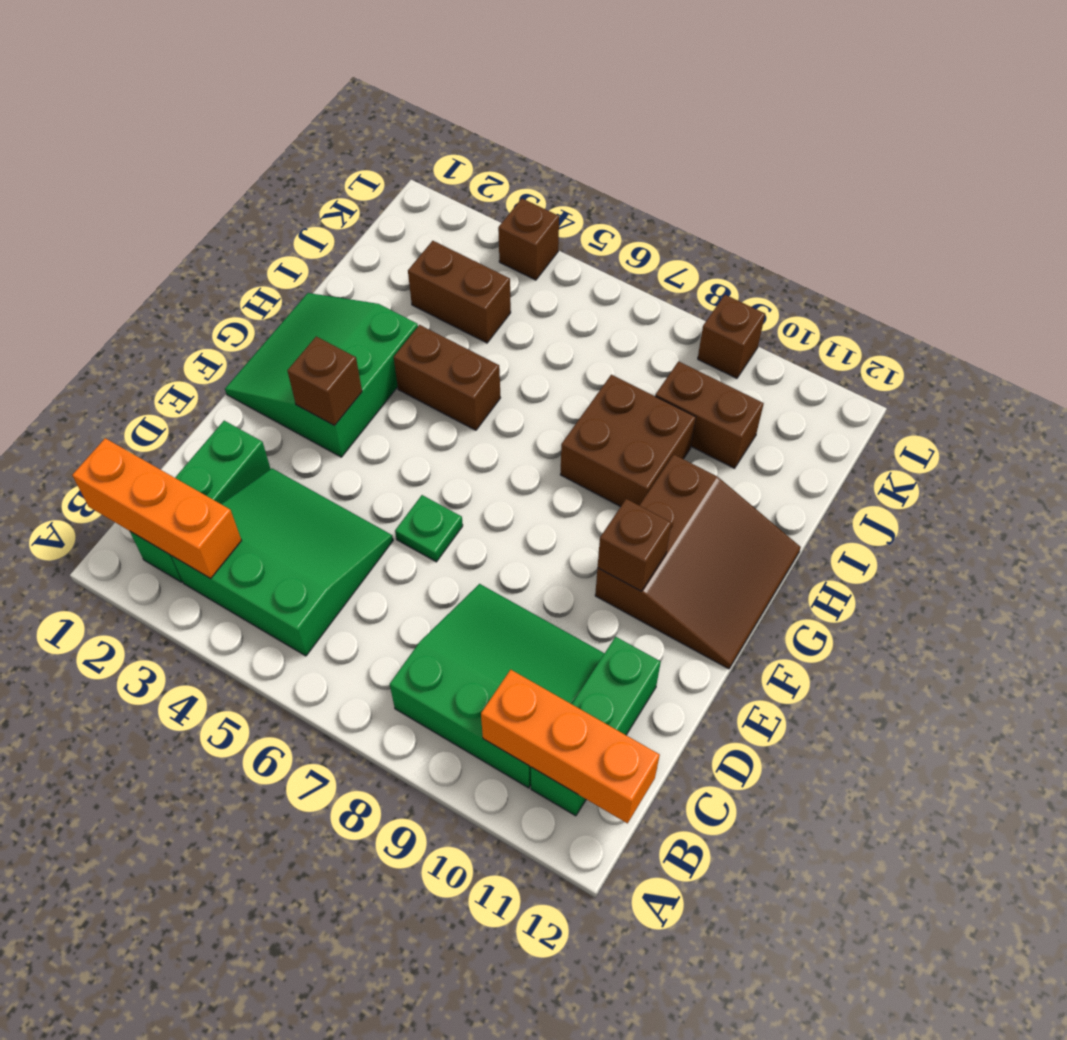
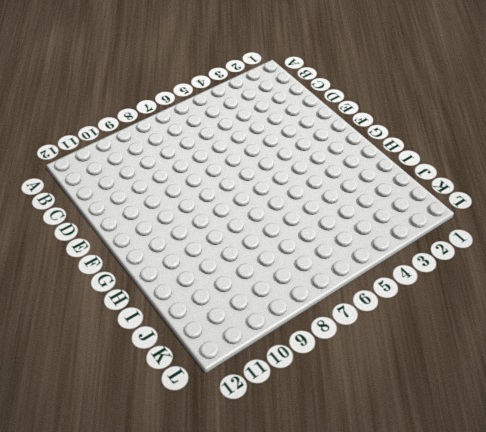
none -> green 1x3 brick [130,421,270,582]
none -> green 3x3 slope [171,468,393,656]
none -> green 3x3 slope [390,584,605,788]

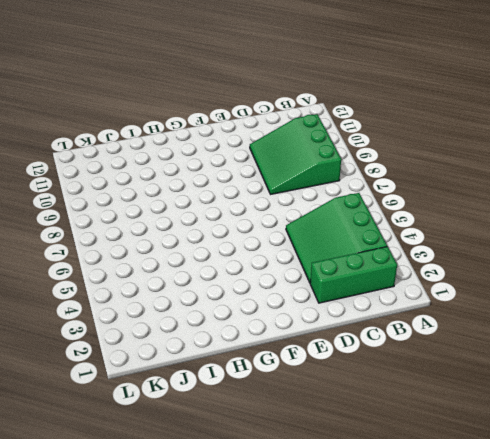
none -> green 1x3 brick [531,637,661,816]
none -> green 1x1 plate [395,495,463,562]
none -> green 3x3 slope [225,293,418,457]

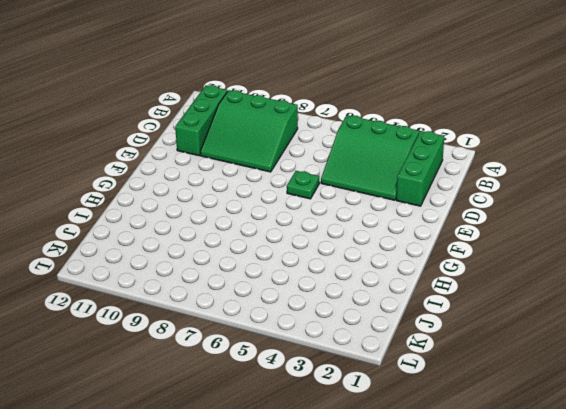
none -> green 3x3 slope [225,293,418,457]
none -> brown 3x3 slope [595,455,801,669]
none -> brown 1x2 brick [394,325,500,430]

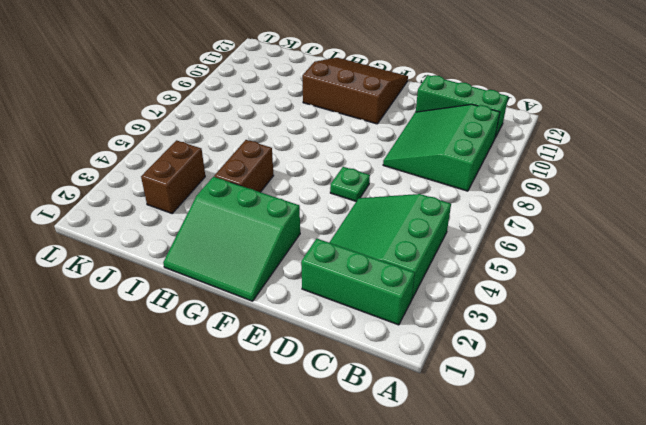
none -> brown 2x2 brick [560,375,696,507]
none -> brown 1x2 brick [655,361,764,468]
none -> brown 1x1 brick [498,199,559,280]

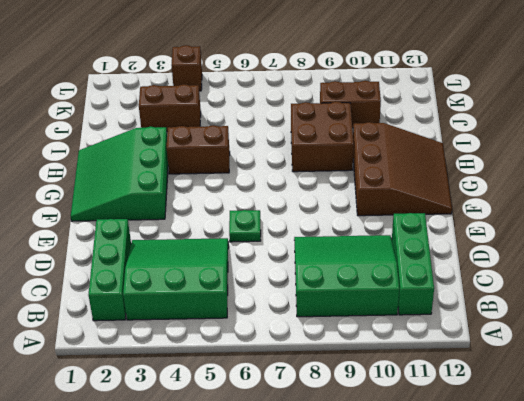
none -> brown 1x1 brick [698,295,765,378]
none -> orange 1x3 brick [72,438,241,578]
none -> orange 1x3 brick [481,670,660,823]

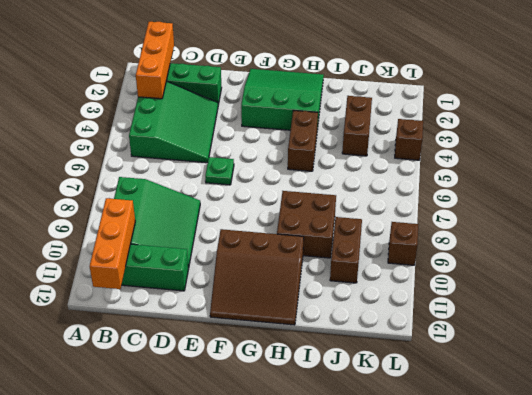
none -> brown 1x1 brick [287,337,362,426]
none -> brown 1x1 brick [598,499,671,591]

